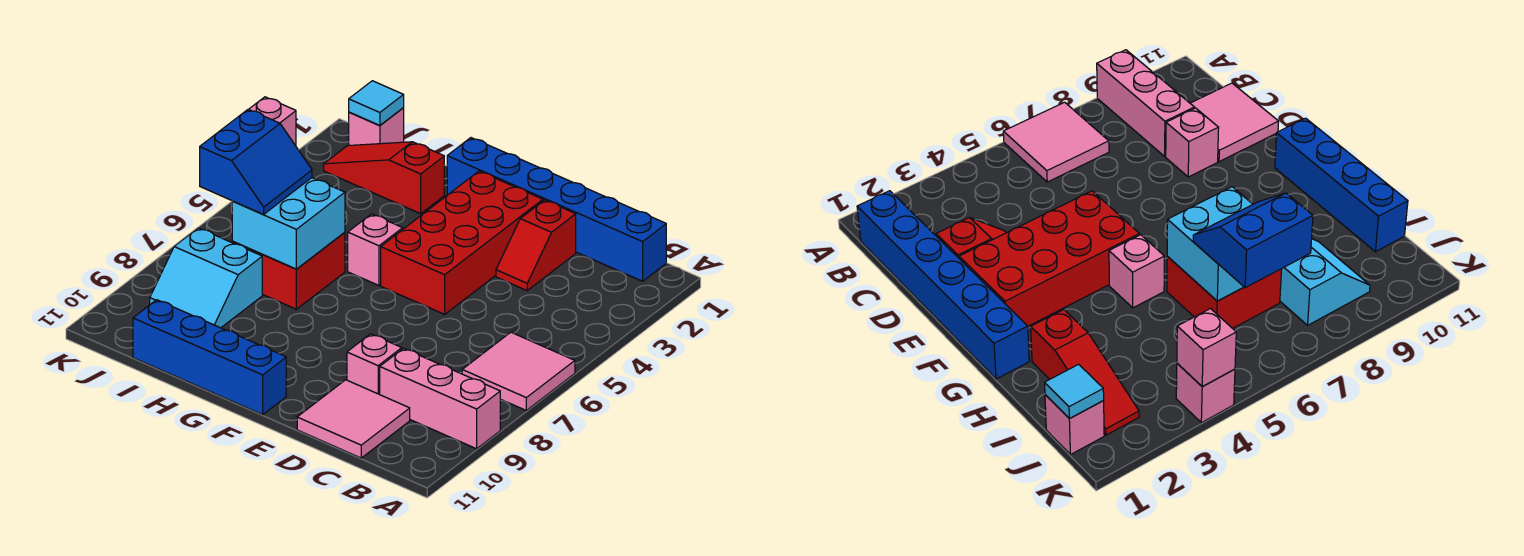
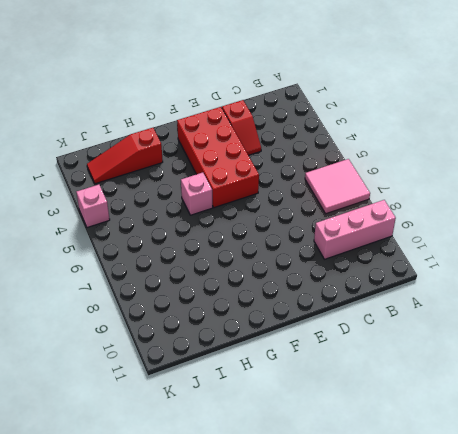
none -> blue 1x6 brick [447,138,666,281]
none -> pink 2x2 tile [297,380,410,458]
none -> pink 1x1 brick [347,334,402,394]

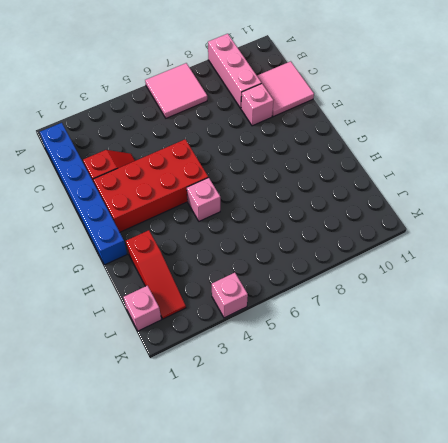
none -> blue 1x4 brick [133,300,286,415]
none -> red 2x2 brick [232,232,345,309]
none -> cyan 2x2 slope [150,228,262,328]

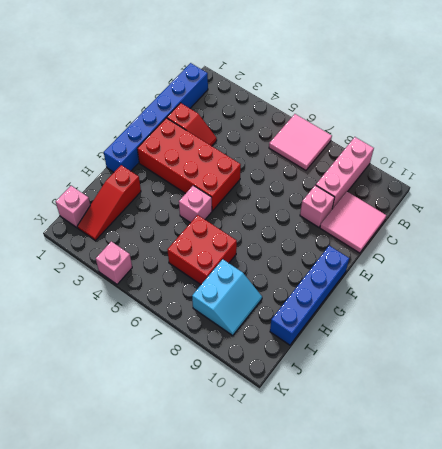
none -> cyan 2x2 brick [232,178,345,269]
none -> cyan 1x1 tile [349,81,404,125]
none -> pink 1x1 brick [249,97,296,146]

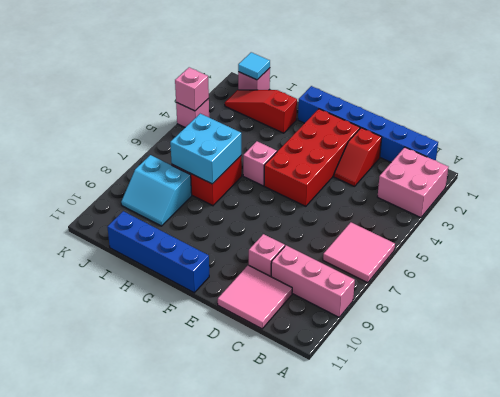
pink 2x2 brick [378,147,448,218] -> none
none -> blue 2x2 slope [200,109,312,214]

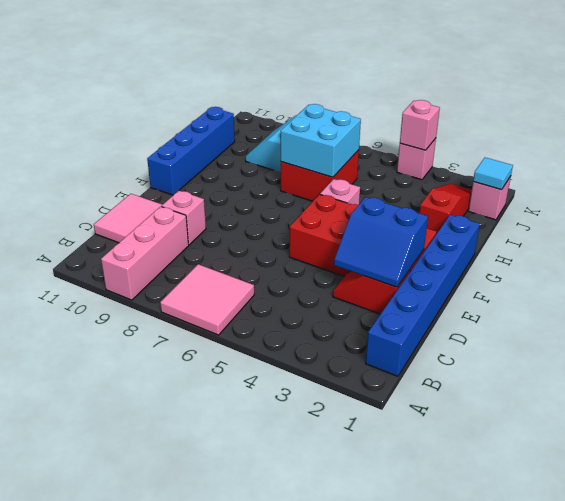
blue 2x2 slope [334,197,428,287] -> blue 2x2 slope moved to [200,109,312,214]

